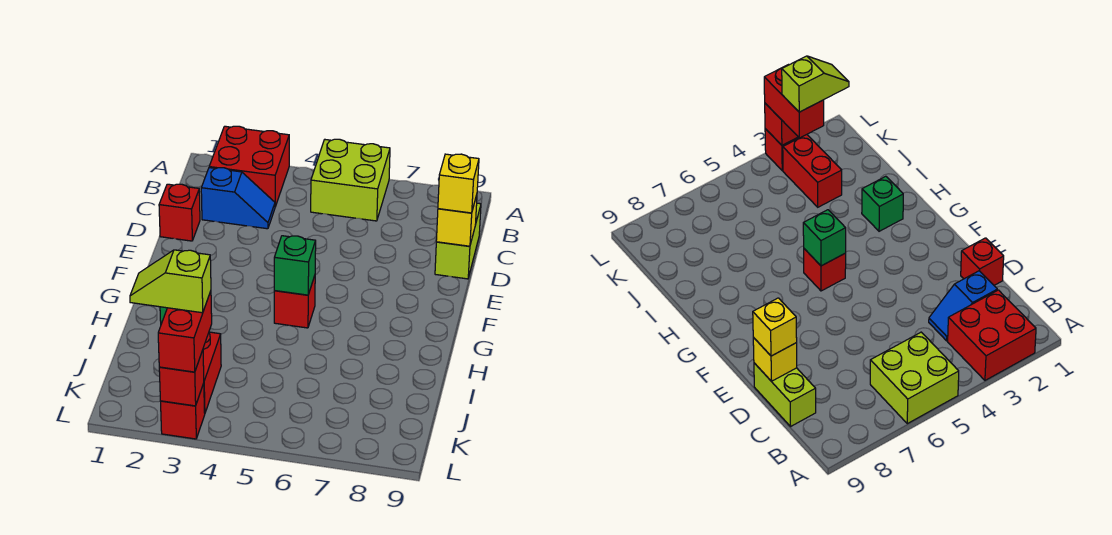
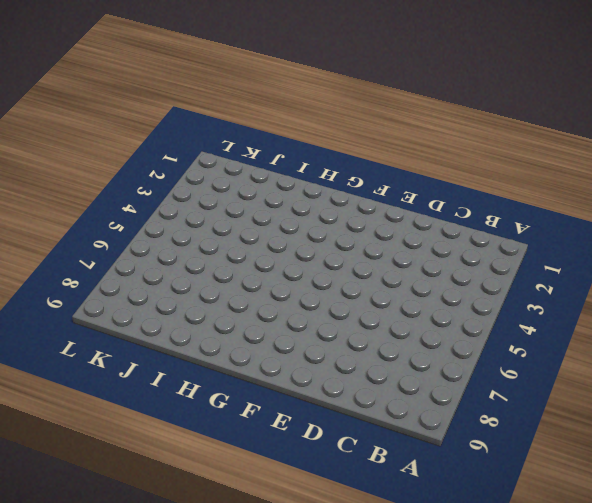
none -> red 2x2 brick [209,126,289,207]
none -> lime 2x2 brick [311,139,390,221]
none -> blue 1x2 slope [201,168,275,229]

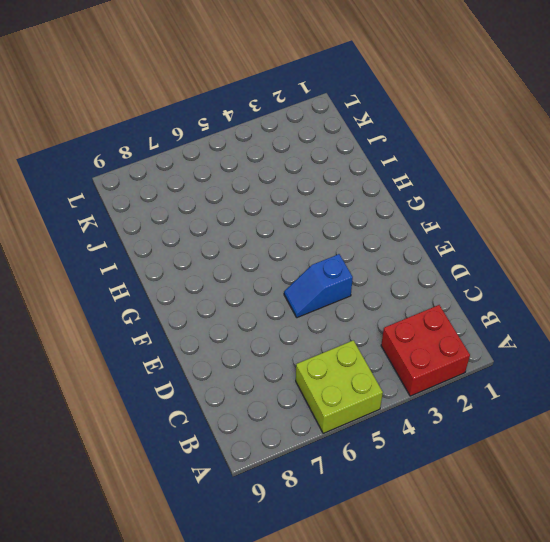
blue 1x2 slope [284,254,353,318] -> blue 1x2 slope moved to [201,168,275,229]
none -> lime 1x2 brick [435,203,481,279]
none -> red 1x1 brick [159,184,200,241]
none -> red 1x1 brick [274,276,315,328]

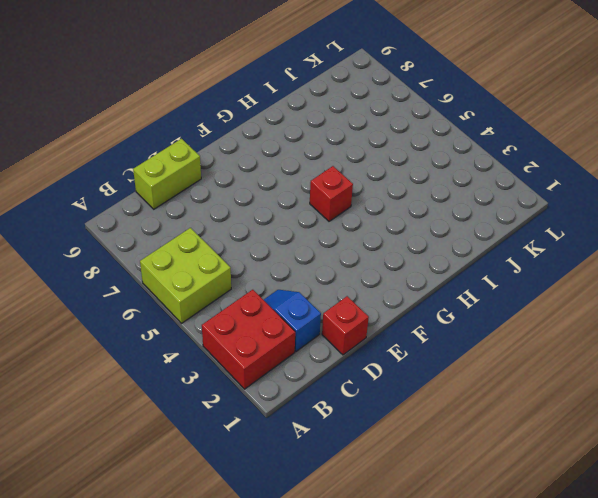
none -> green 1x1 brick [862,176,903,231]
none -> red 1x2 brick [203,332,221,413]
none -> red 1x1 brick [160,383,205,439]

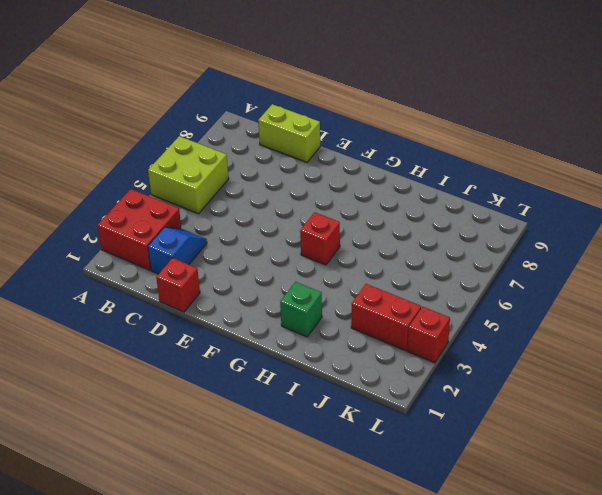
none -> yellow 1x1 brick [436,195,477,246]
none -> green 1x1 brick [274,236,316,295]
none -> red 1x1 brick [159,350,204,406]

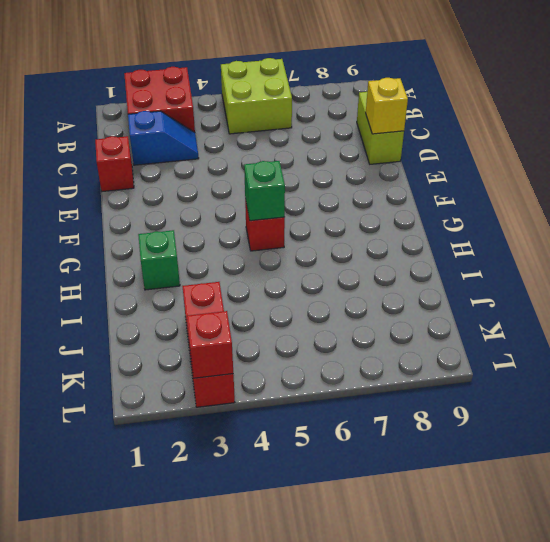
none -> yellow 1x1 brick [438,154,479,213]
none -> red 1x2 brick [158,291,212,372]
none -> lime 1x2 slope [130,250,211,313]

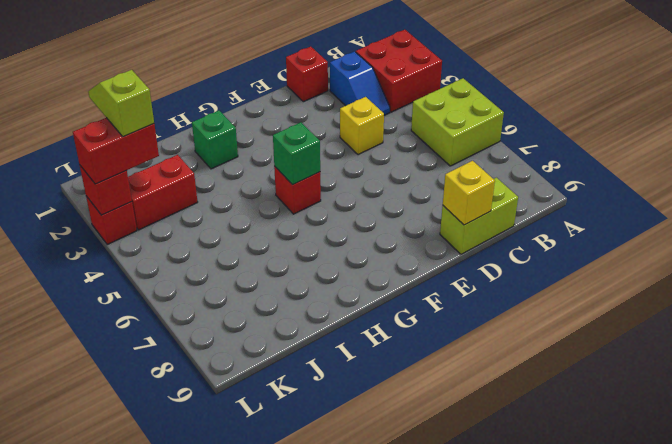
yellow 1x1 brick [340,97,384,155] -> yellow 1x1 brick moved to [438,154,479,213]

